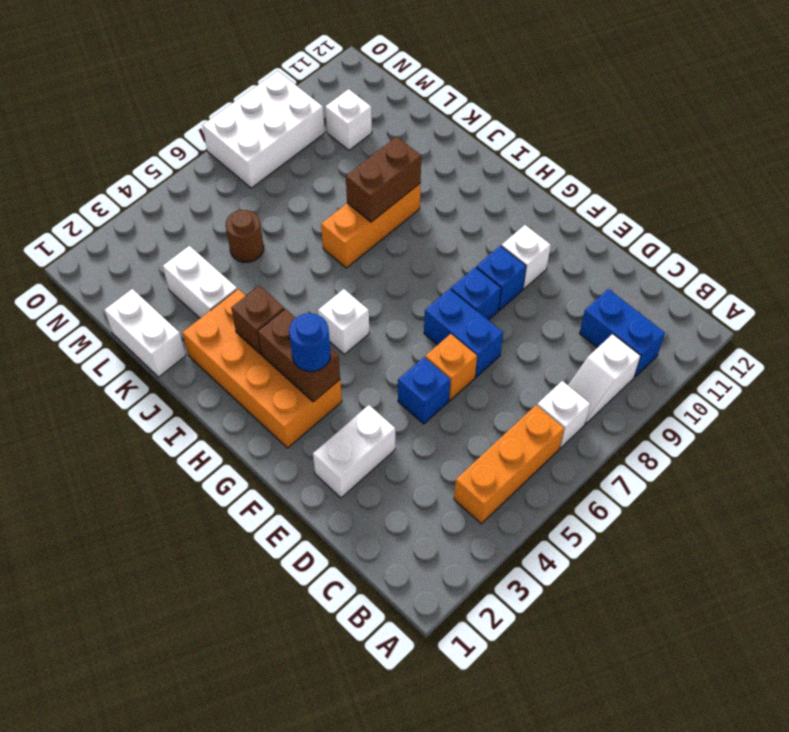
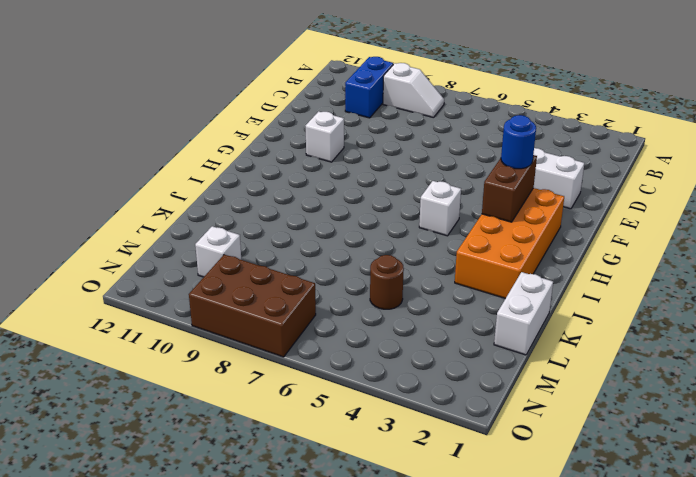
brown 2x3 brick [189,255,316,357] -> white 2x3 brick [202,71,325,188]
none -> orange 1x3 brick [454,405,564,524]
none -> white 1x1 brick [537,381,590,448]
none -> blue 1x1 brick [398,357,450,424]

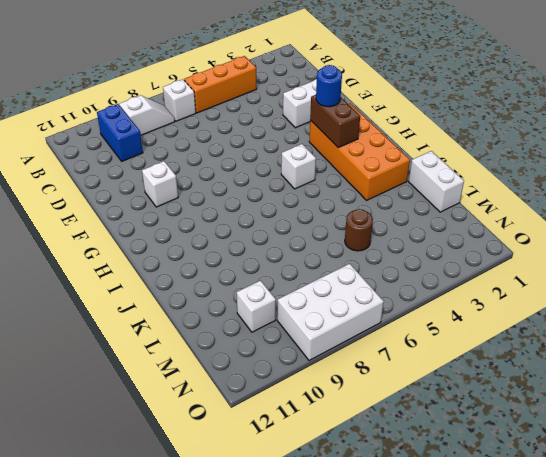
none -> blue 1x1 brick [398,357,450,424]
none -> orange 1x1 brick [425,334,477,400]
none -> blue 1x2 brick [424,289,503,377]

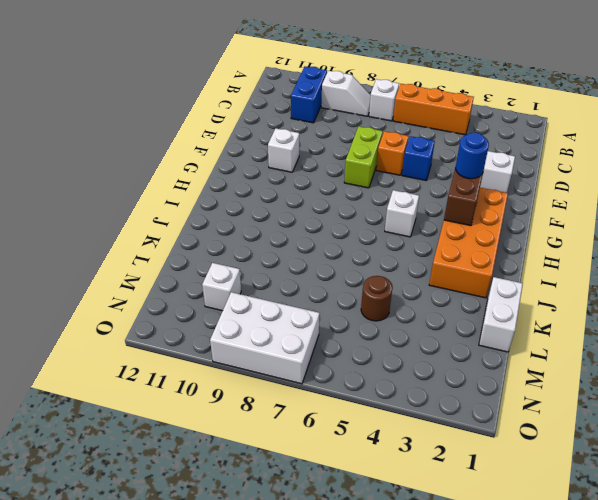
lime 1x2 brick [344,126,383,188] -> blue 1x2 brick [424,289,503,377]
none -> blue 1x1 brick [451,267,501,320]
none -> blue 1x1 brick [476,246,526,310]
none -> orange 1x3 brick [321,183,421,268]

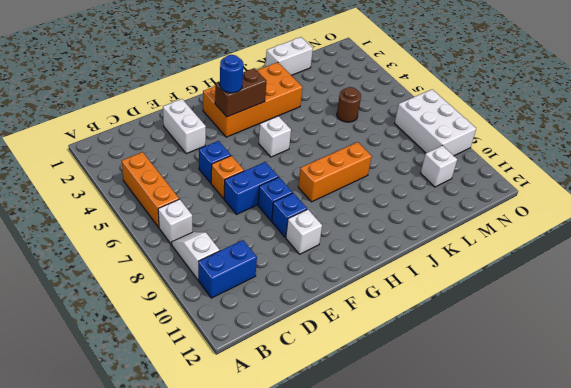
orange 1x3 brick [298,142,372,202] -> orange 1x3 brick turned to [321,183,421,268]
none -> white 1x2 brick [163,246,237,318]
none -> brown 1x1 brick [231,286,284,354]
none -> brown 1x2 brick [346,137,421,222]

